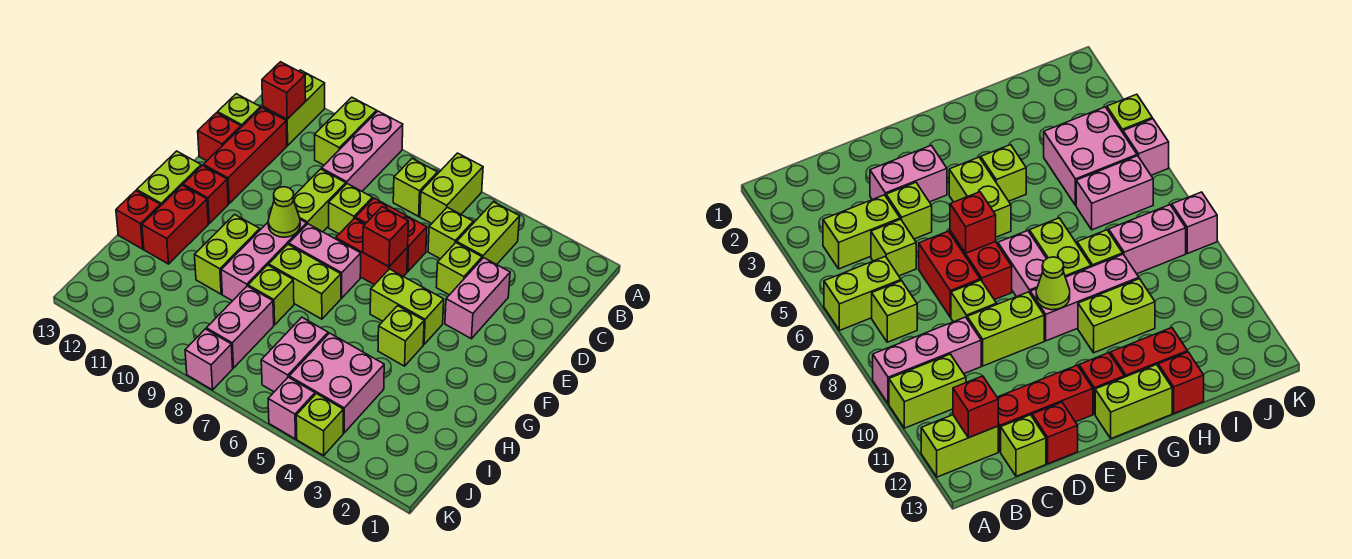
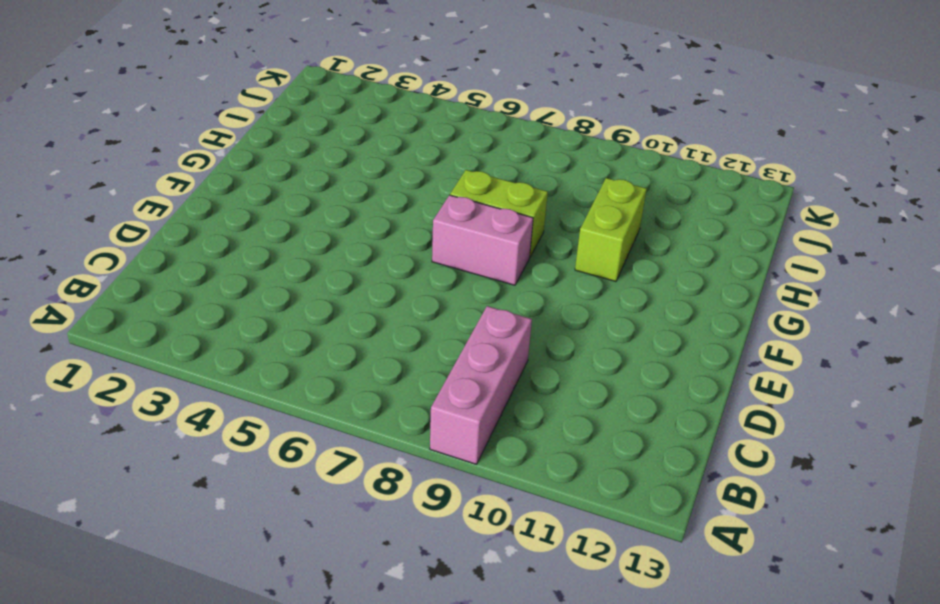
none -> lime 1x2 brick [420,153,483,224]
none -> lime 1x2 brick [314,97,376,165]
none -> lime 1x2 brick [263,70,325,145]
none -> lime 1x2 brick [457,202,520,265]

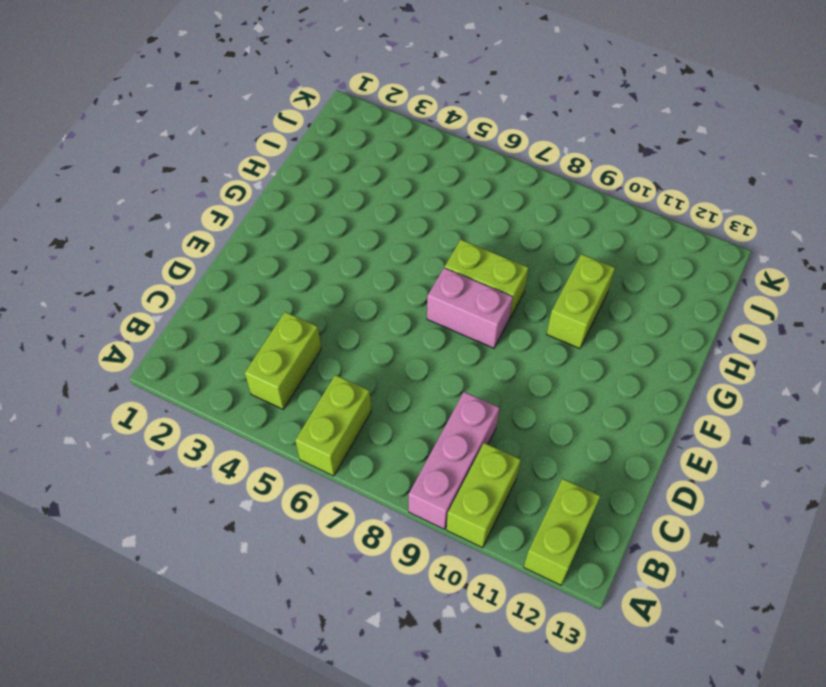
none -> lime 1x1 brick [393,159,438,216]
none -> lime 1x1 brick [428,207,473,259]
none -> red 1x3 brick [203,108,287,203]
none -> lime 1x1 brick [218,94,261,127]

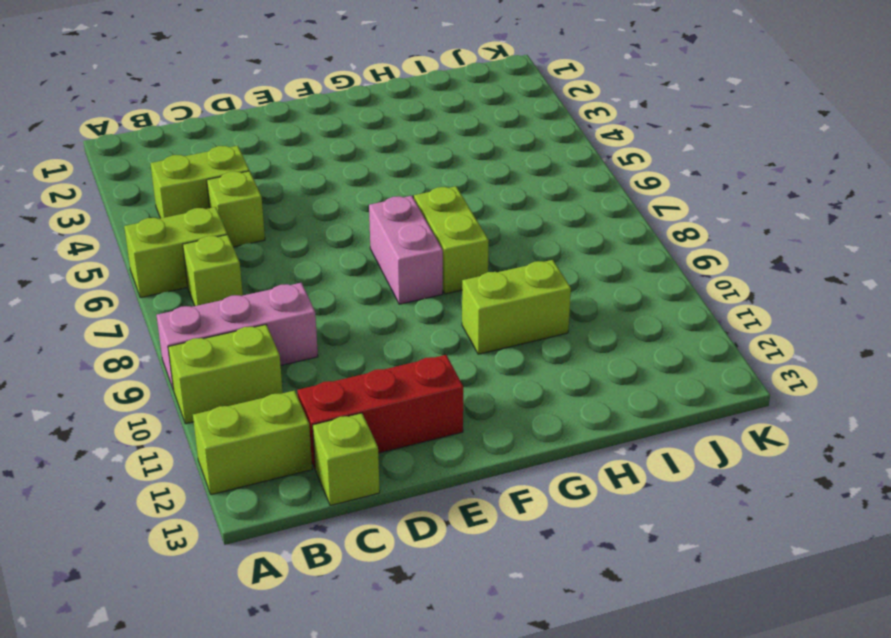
none -> pink 1x2 brick [445,258,510,339]
none -> lime 1x1 brick [436,243,482,295]
none -> red 1x2 brick [355,198,427,272]
none -> lime 1x1 brick [329,184,373,234]

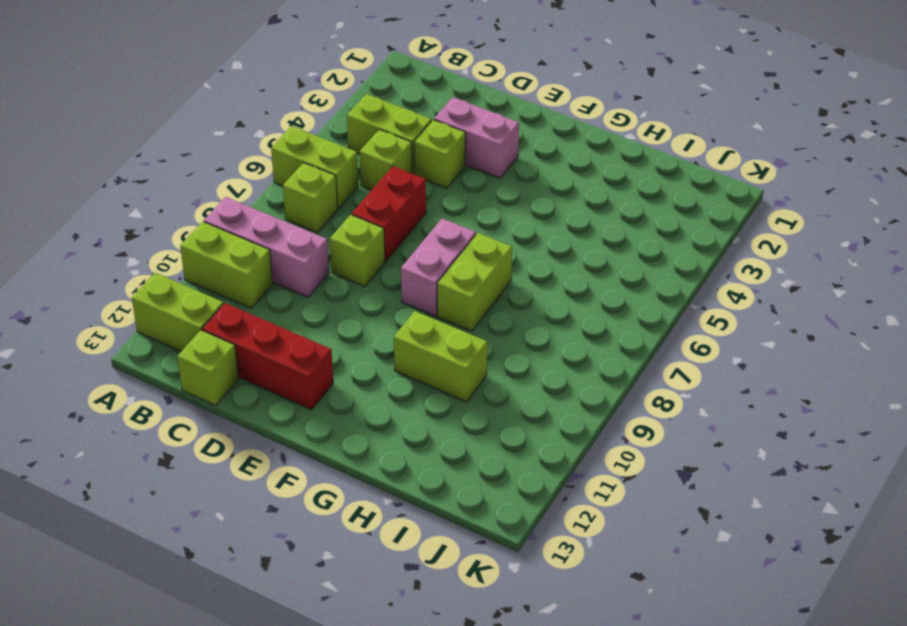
none -> lime 1x2 brick [294,169,346,232]
none -> red 1x1 brick [198,113,241,161]
none -> red 1x2 brick [336,218,408,285]
none -> lime 1x2 brick [370,269,444,344]

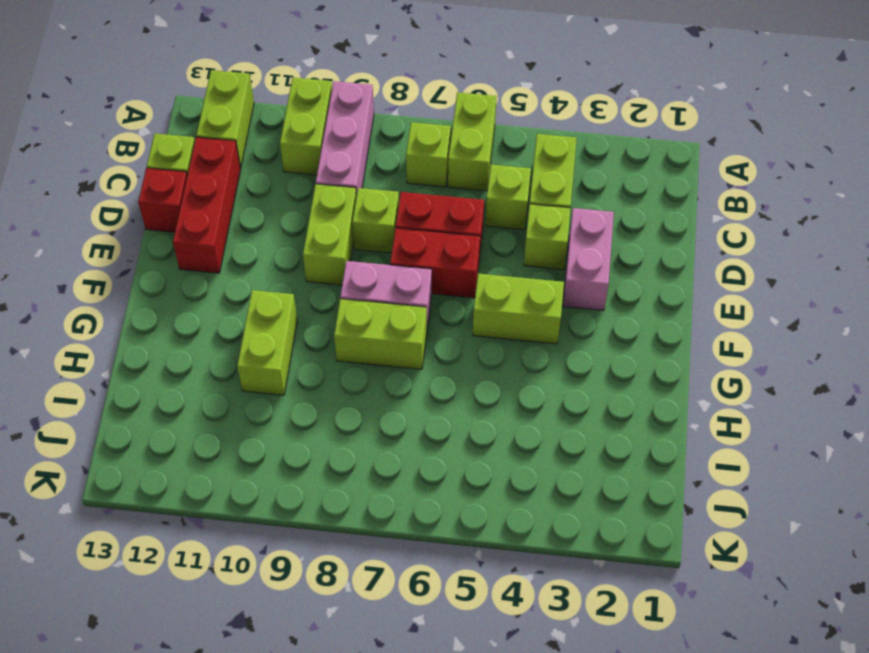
none -> pink 1x3 brick [221,220,307,301]
none -> red 1x1 brick [183,166,228,223]
none -> lime 1x2 brick [137,151,201,206]
none -> lime 1x1 brick [378,306,424,366]

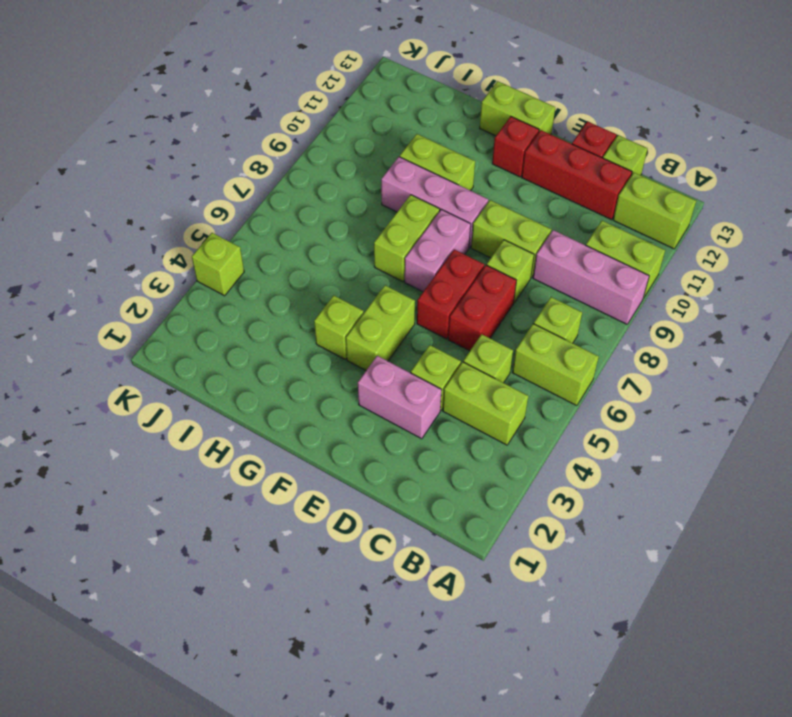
none -> red 1x2 brick [142,185,208,264]
none -> lime 1x1 brick [248,265,294,325]
none -> red 1x1 brick [116,191,160,249]
none -> pink 2x2 brick [289,333,384,433]

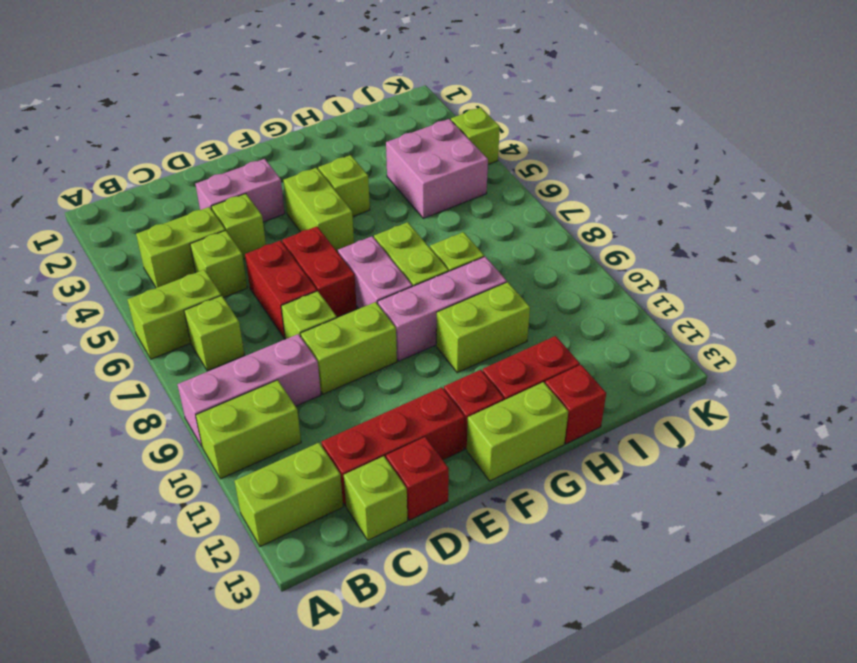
none -> pink 1x2 brick [261,317,328,392]
none -> pink 1x2 brick [206,286,274,368]
none -> pink 1x1 brick [268,377,315,439]
none -> pink 1x1 brick [185,329,233,390]

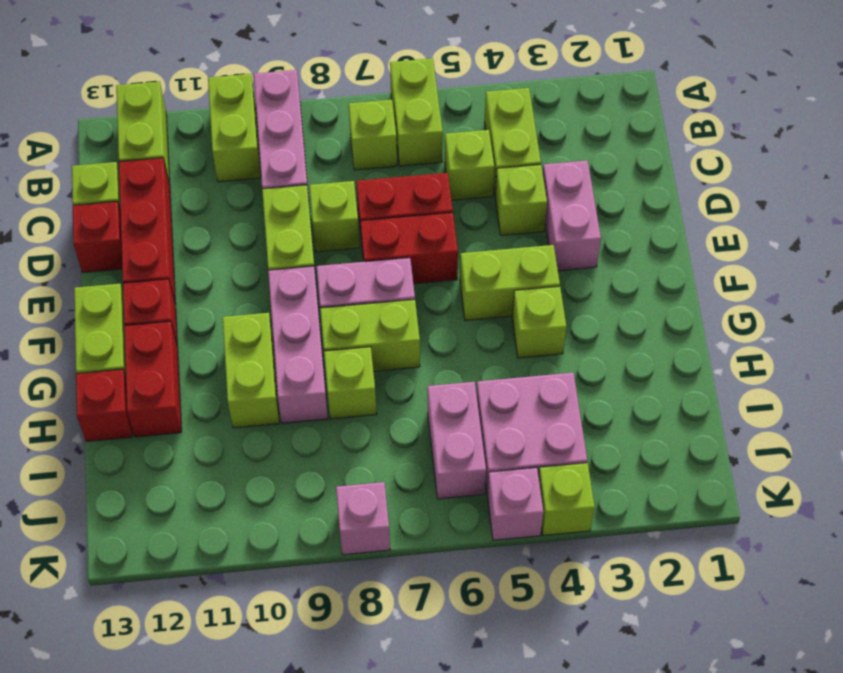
none -> pink 1x2 brick [206,286,274,368]
none -> red 1x1 brick [262,62,306,119]
none -> red 1x1 brick [363,207,408,267]
none -> lime 1x1 cone [268,187,300,237]

